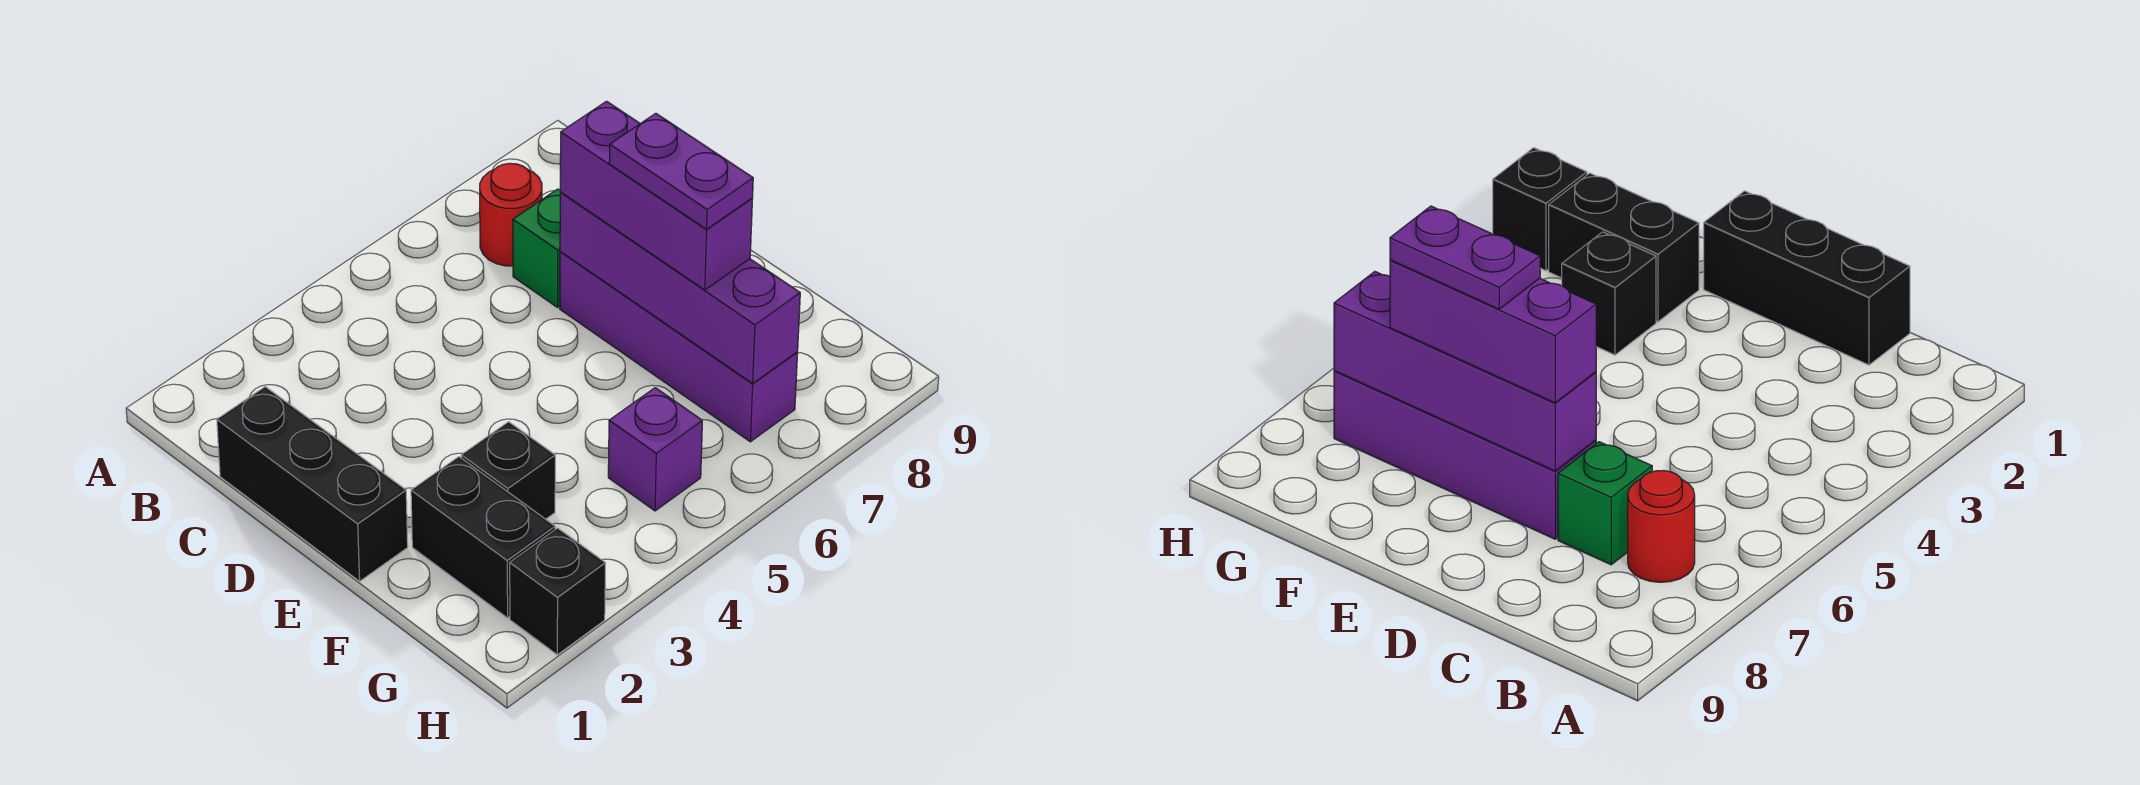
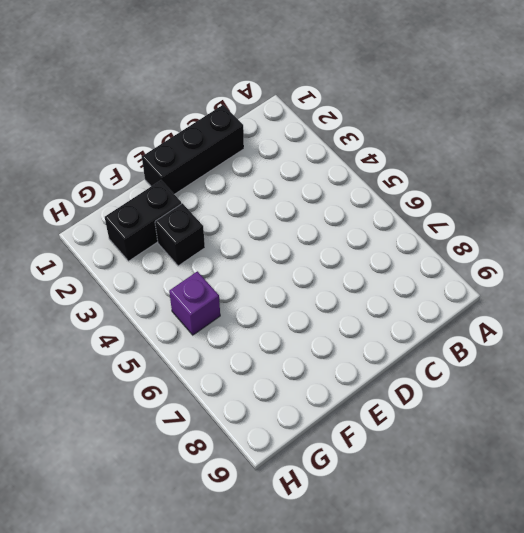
none -> red 1x1 round brick [480,163,542,266]
none -> green 1x1 brick [513,189,561,307]

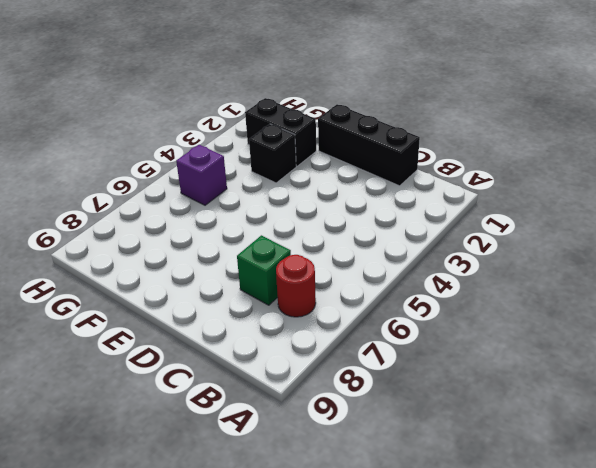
none -> purple 1x4 brick [560,252,798,442]
none -> black 1x1 brick [510,528,605,655]

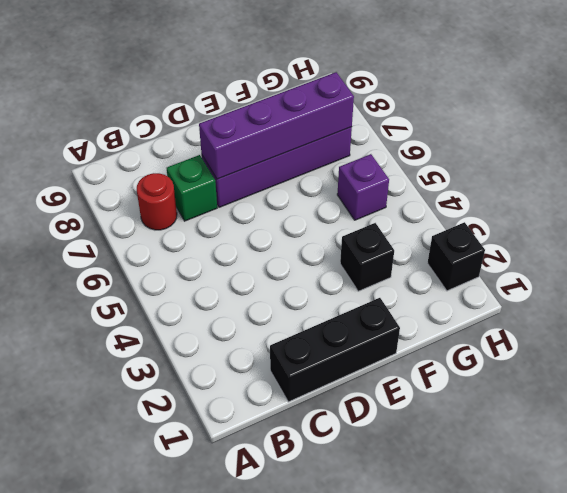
none -> black 1x2 brick [411,457,555,618]
none -> purple 1x3 brick [560,101,752,290]

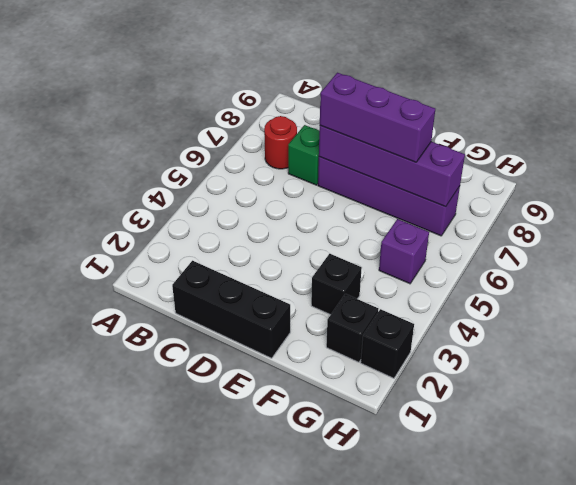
black 1x1 brick [326,294,378,362] -> black 1x2 brick [411,457,555,618]
none -> purple 1x2 plate [609,113,753,229]

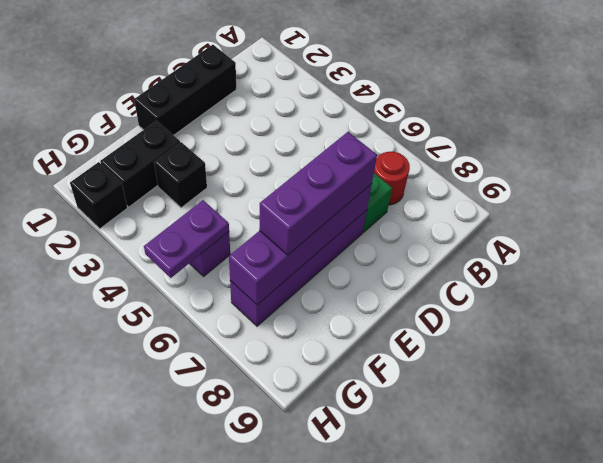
purple 1x2 plate [144,200,229,278] -> purple 1x2 plate moved to [609,113,753,229]

